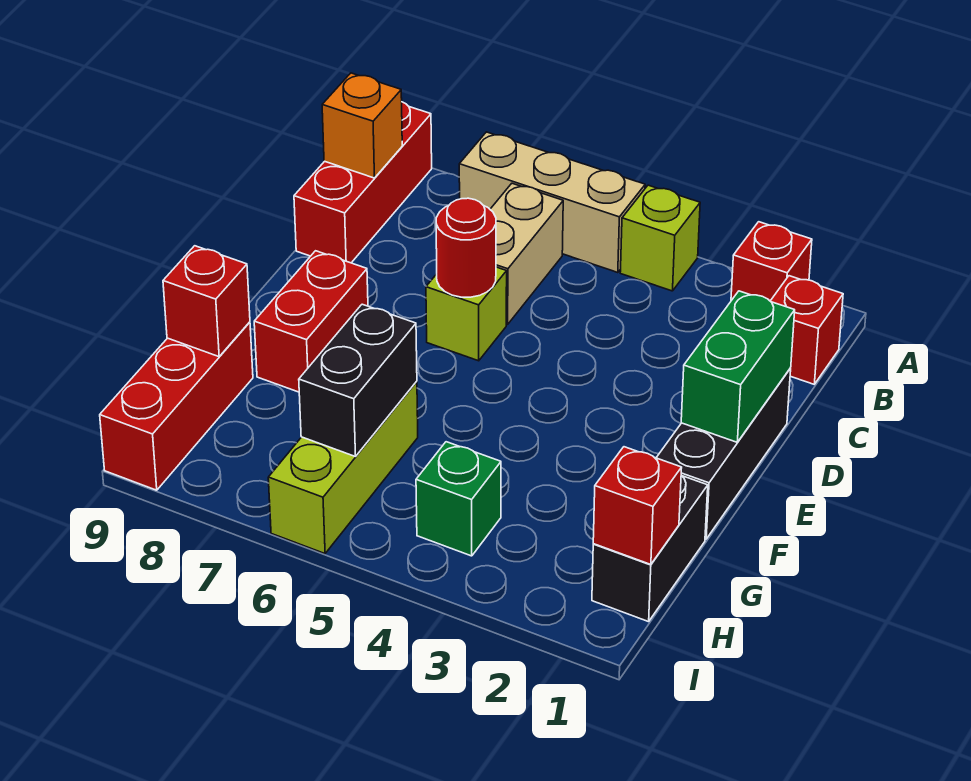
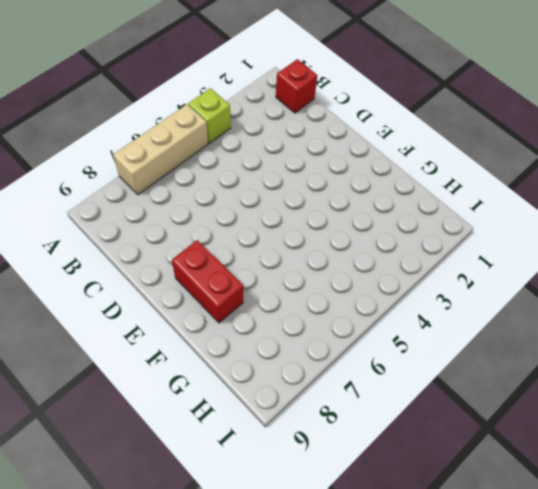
none -> red 1x1 brick [731,222,812,301]
none -> red 1x3 brick [294,102,432,263]
none -> tan 1x2 brick [490,183,563,324]

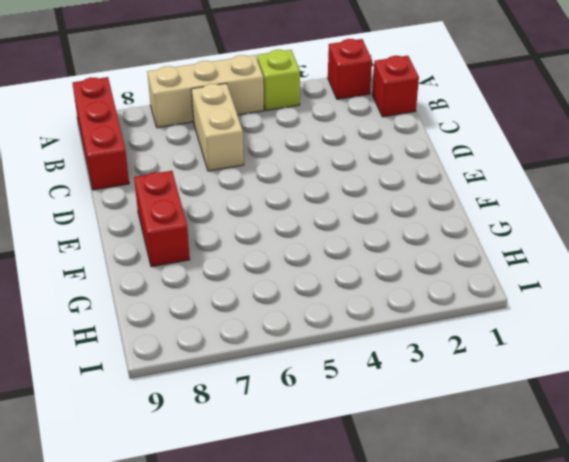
none -> black 1x3 brick [656,368,791,539]
none -> lime 1x1 brick [426,267,507,361]
none -> black 1x2 brick [592,476,708,622]

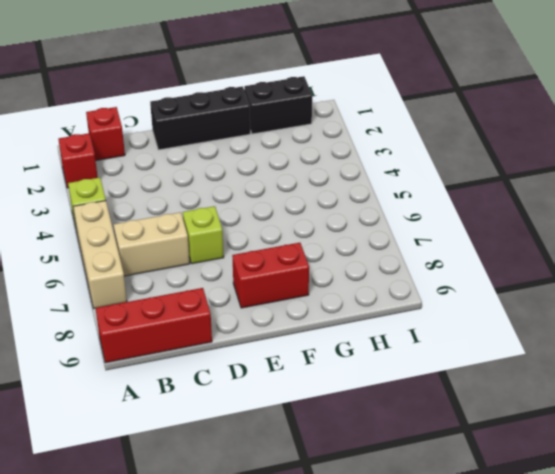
none -> lime 1x3 brick [268,381,418,554]
none -> red 1x3 brick [100,322,253,490]
none -> green 1x1 brick [416,442,501,556]

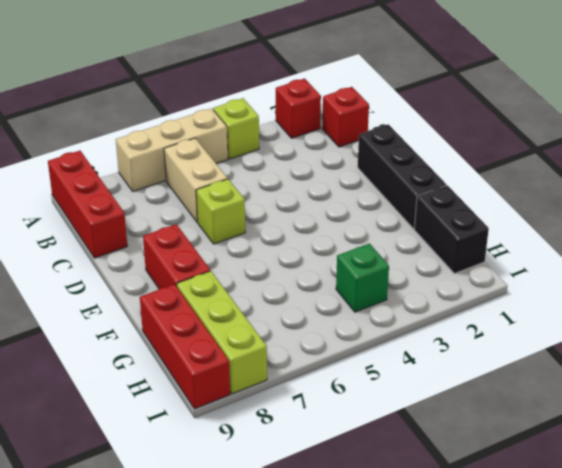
lime 1x3 brick [177,271,267,394] -> lime 1x3 brick moved to [268,381,418,554]
none -> orange 1x1 brick [322,73,402,178]
none -> green 1x2 brick [681,291,795,442]
none -> red 1x1 round brick [436,198,496,297]

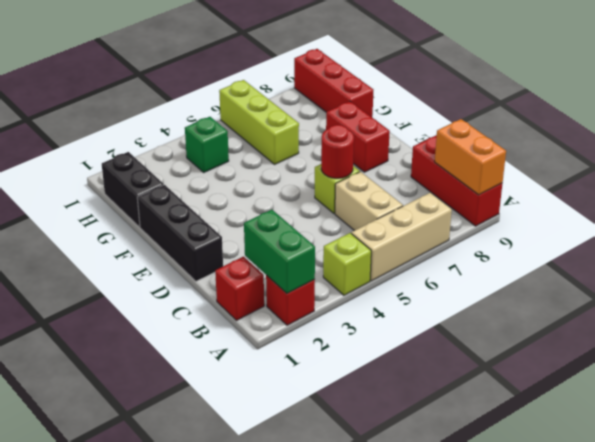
green 1x2 brick [244,210,315,293] -> green 1x2 brick moved to [681,291,795,442]
orange 1x2 brick [435,119,506,195] -> orange 1x1 brick [322,73,402,178]
none -> black 1x2 brick [299,304,417,457]
none -> red 1x1 brick [163,246,250,357]
none -> red 1x1 brick [593,447,682,565]

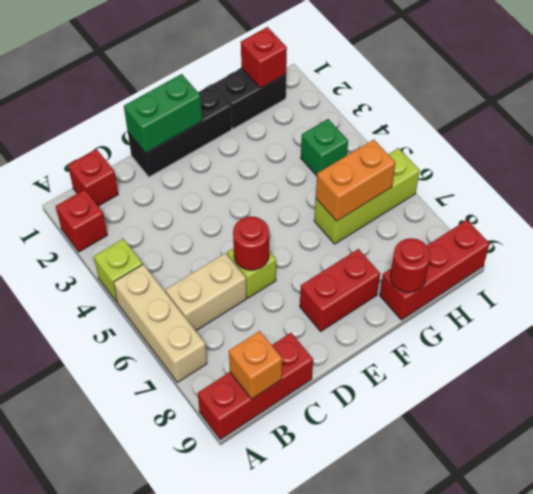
orange 1x2 brick [316,140,396,221] -> black 1x2 brick [299,304,417,457]
red 1x1 round brick [390,238,430,292] -> red 1x1 brick [163,246,250,357]

